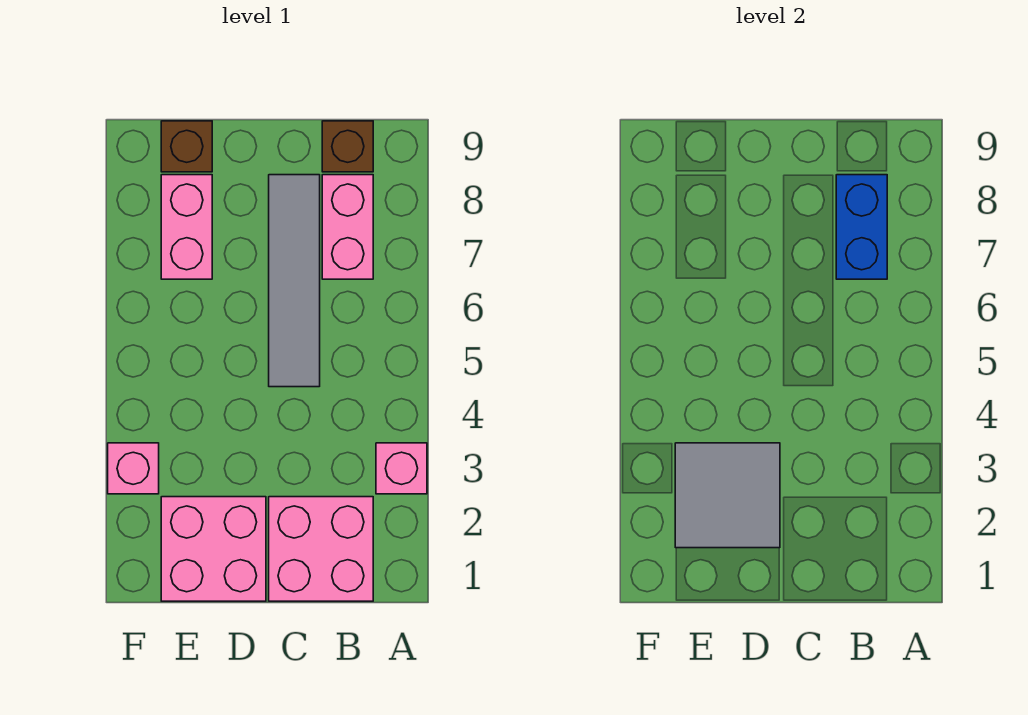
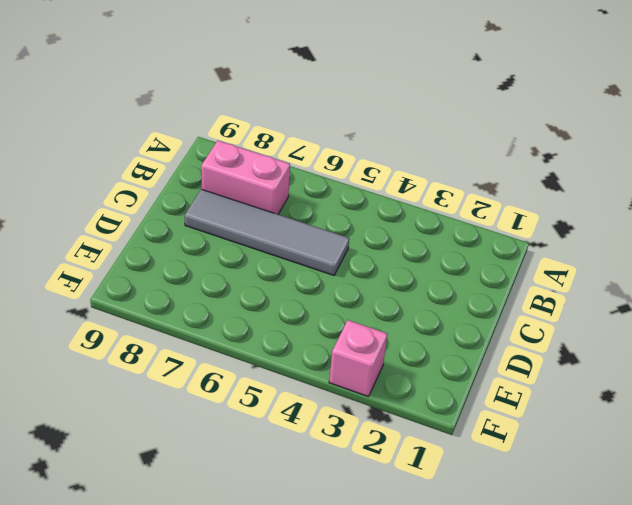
none -> pink 1x1 brick [376,443,427,494]
none -> pink 2x2 brick [269,497,373,601]

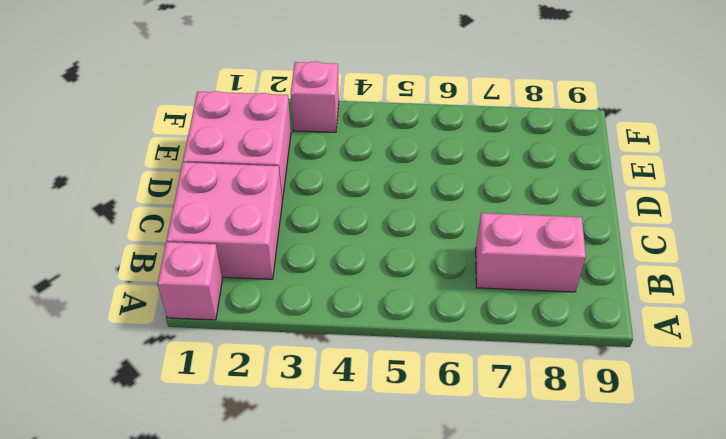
pink 1x1 brick [158,242,222,320] -> pink 1x1 brick moved to [376,443,427,494]
none -> brown 1x1 brick [322,121,373,172]
none -> grey 1x4 tile [269,175,320,387]

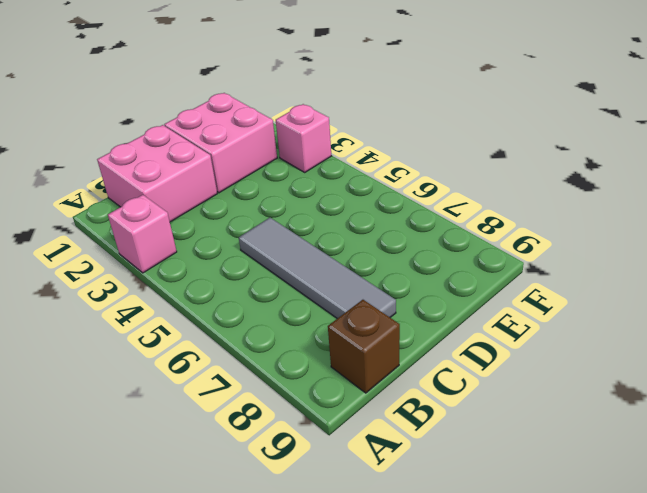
none -> pink 1x2 brick [322,175,373,279]
none -> pink 1x2 brick [161,175,212,279]

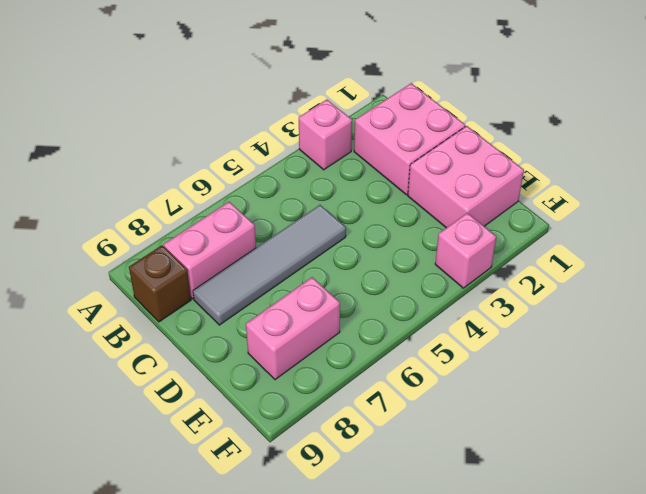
none -> brown 1x1 brick [161,121,212,172]
none -> blue 1x2 brick [836,175,887,279]

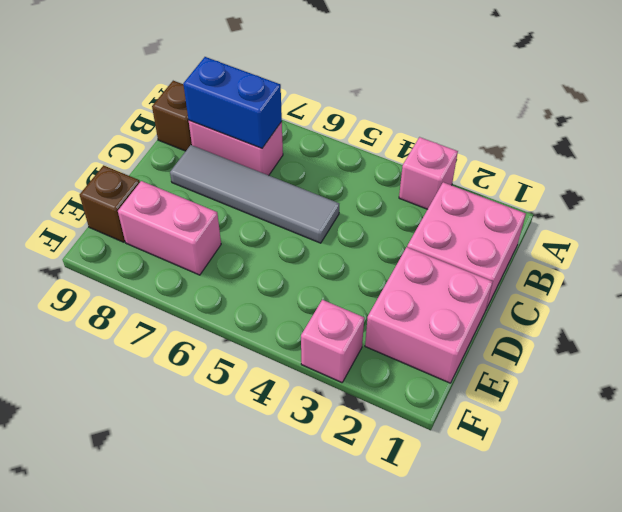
none -> grey 2x2 tile [675,443,780,548]

